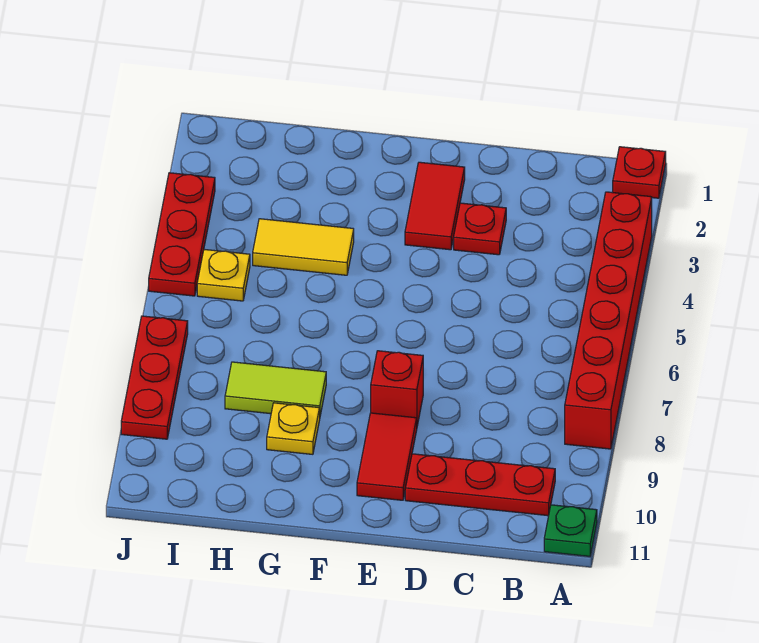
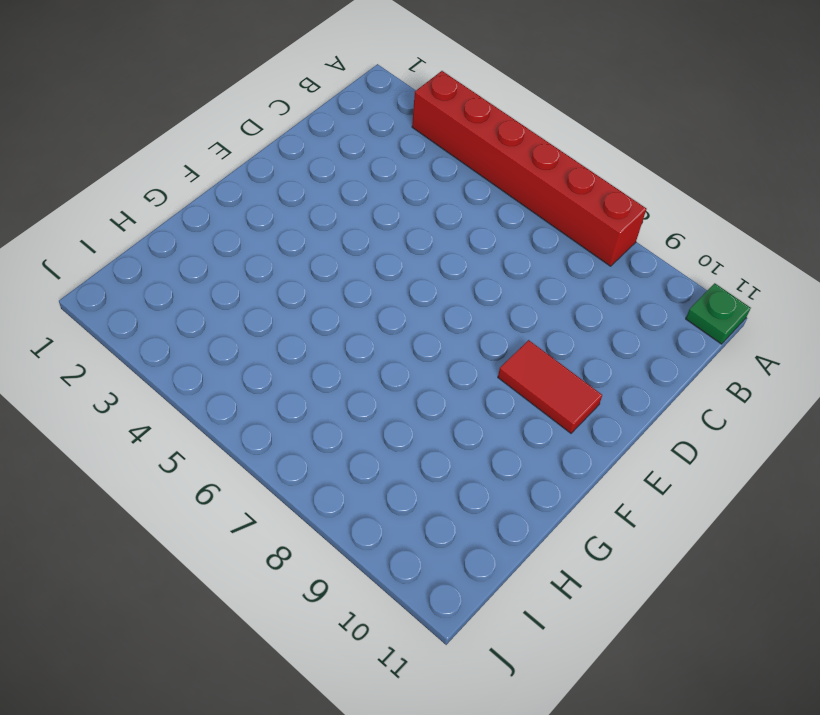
none -> red 1x1 plate [613,147,666,198]
none -> red 1x3 plate [405,454,555,516]
none -> red 1x1 plate [454,203,506,255]

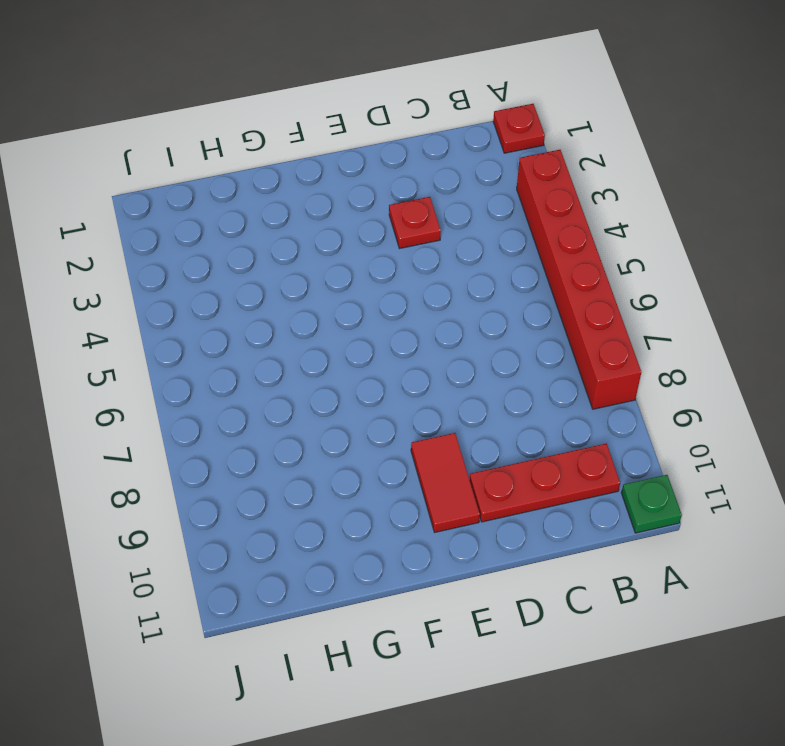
none -> red 1x2 tile [405,162,465,250]
none -> red 1x1 brick [371,351,423,426]
none -> yellow 1x2 tile [253,219,354,275]

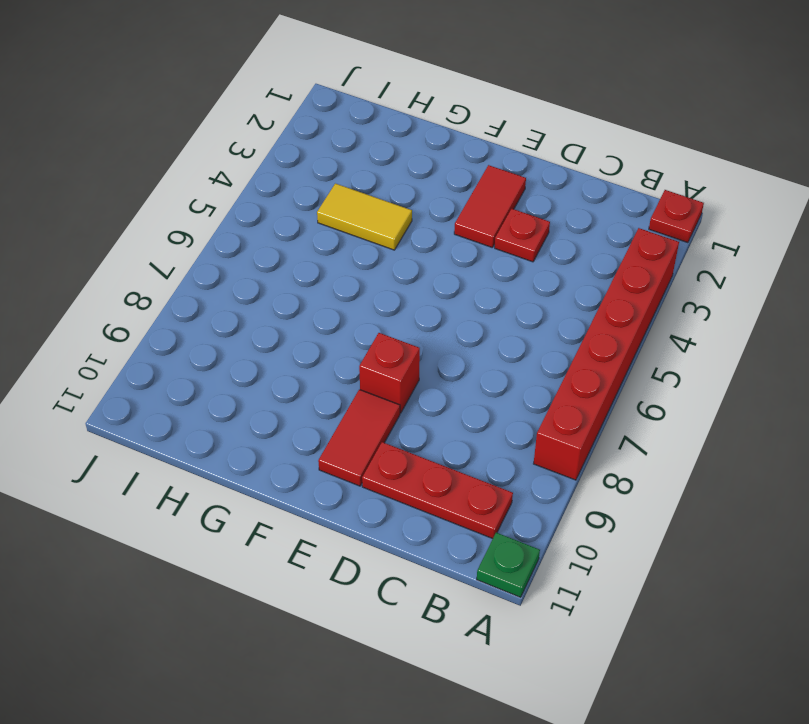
none -> lime 1x2 tile [225,362,326,415]
none -> yellow 1x1 plate [267,403,320,454]
none -> yellow 1x1 plate [197,249,250,301]

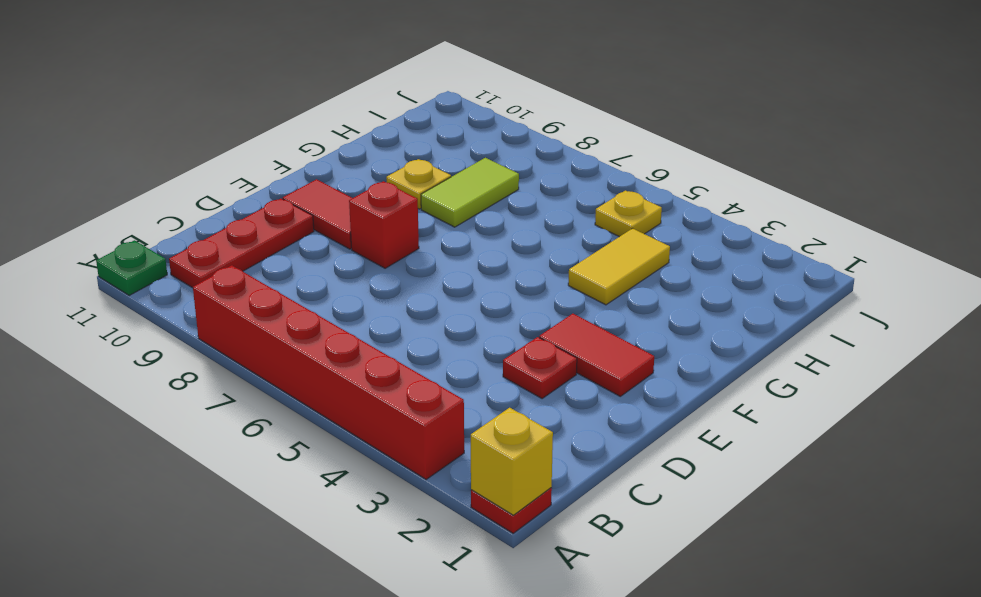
yellow 1x1 brick [471,408,553,515] -> none
none -> red 1x3 plate [149,173,215,296]
none -> red 1x3 plate [121,316,188,439]

